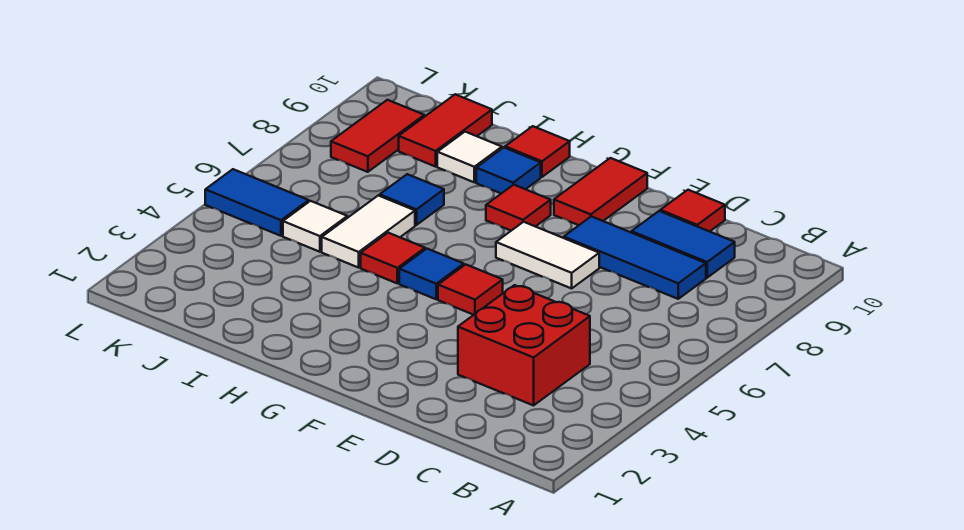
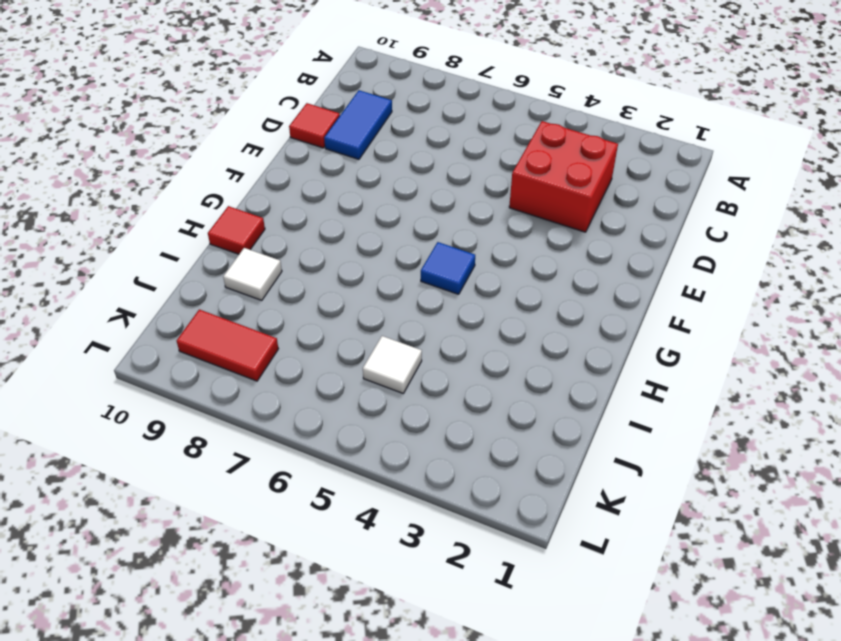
none -> blue 1x3 tile [564,216,706,299]
none -> white 1x2 tile [496,222,599,288]
none -> red 1x1 tile [438,264,503,315]

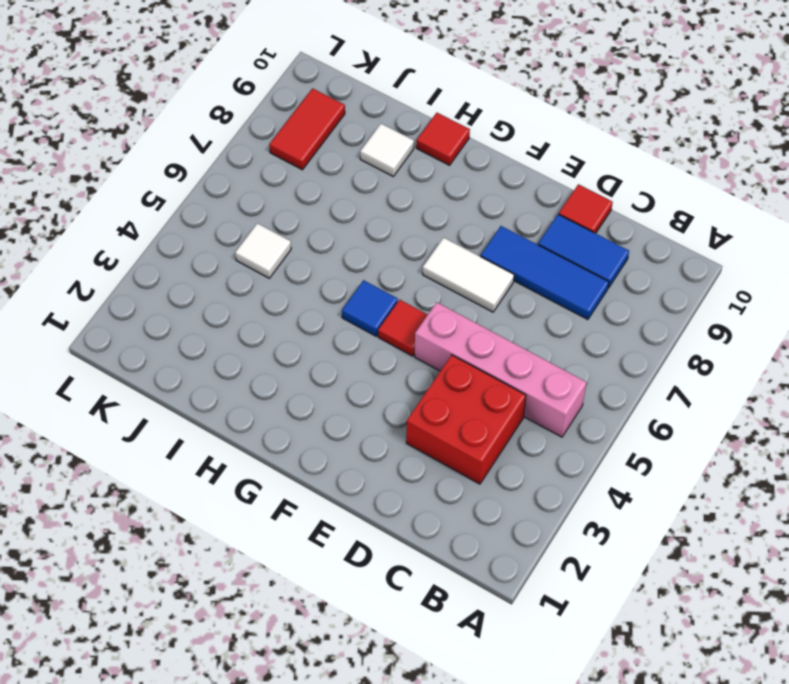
pink 1x4 brick [415,302,586,437] -> none
none -> red 1x2 tile [554,158,647,225]
none -> red 1x1 tile [486,185,551,231]
none -> red 1x1 tile [361,233,425,283]

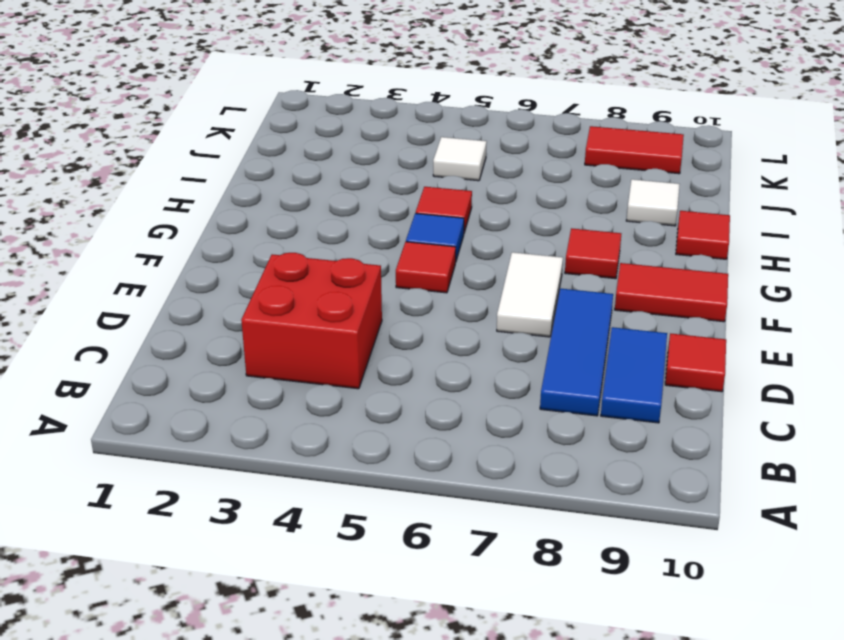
none -> blue 1x1 tile [476,148,541,194]
none -> white 1x2 tile [322,196,415,268]
none -> blue 1x1 tile [380,174,444,225]

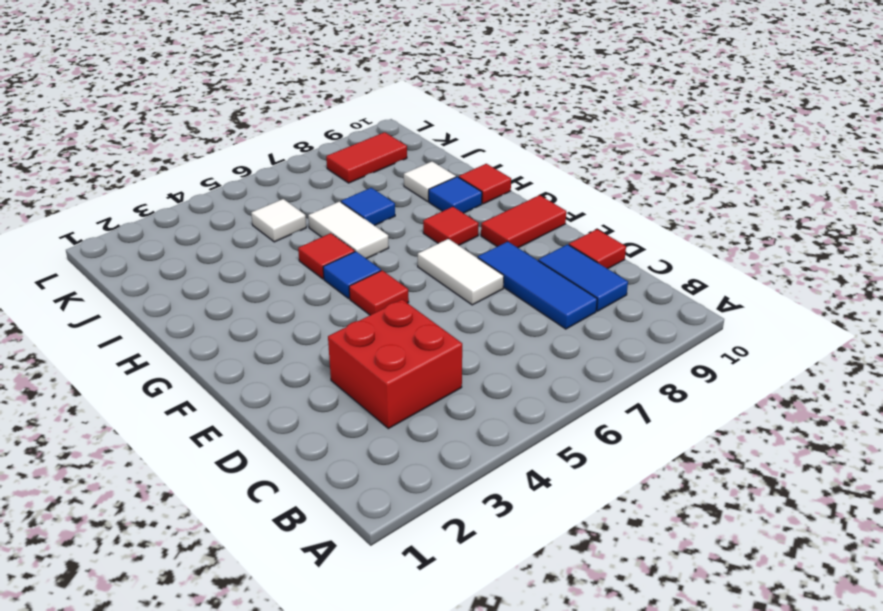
white 1x2 tile [308,201,389,259] -> white 1x2 tile turned to [322,196,415,268]
none -> red 1x2 tile [399,94,492,167]
none -> blue 1x2 tile [205,169,309,236]

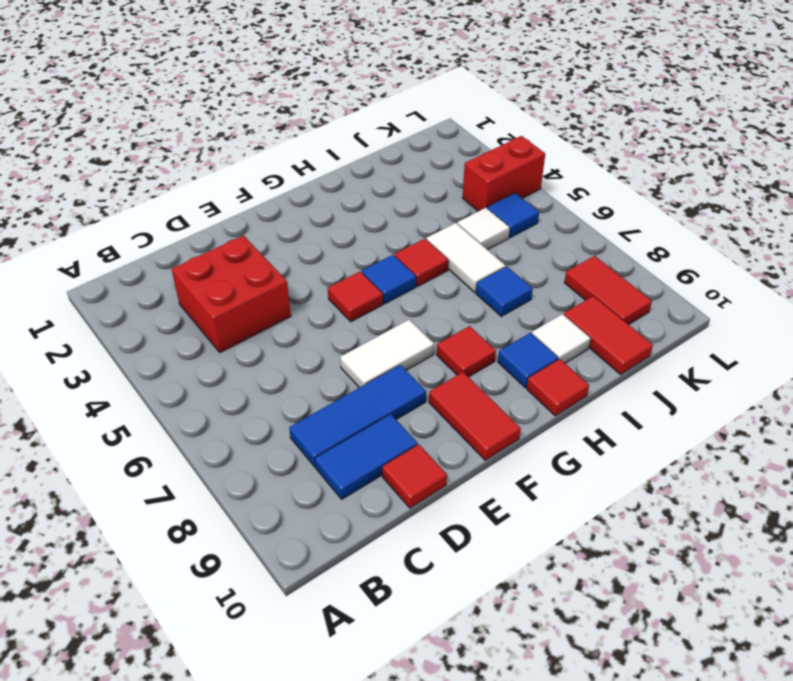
red 1x2 brick [463,136,545,211] -> none
blue 1x1 tile [487,193,539,238] -> blue 1x2 tile [205,169,309,236]

